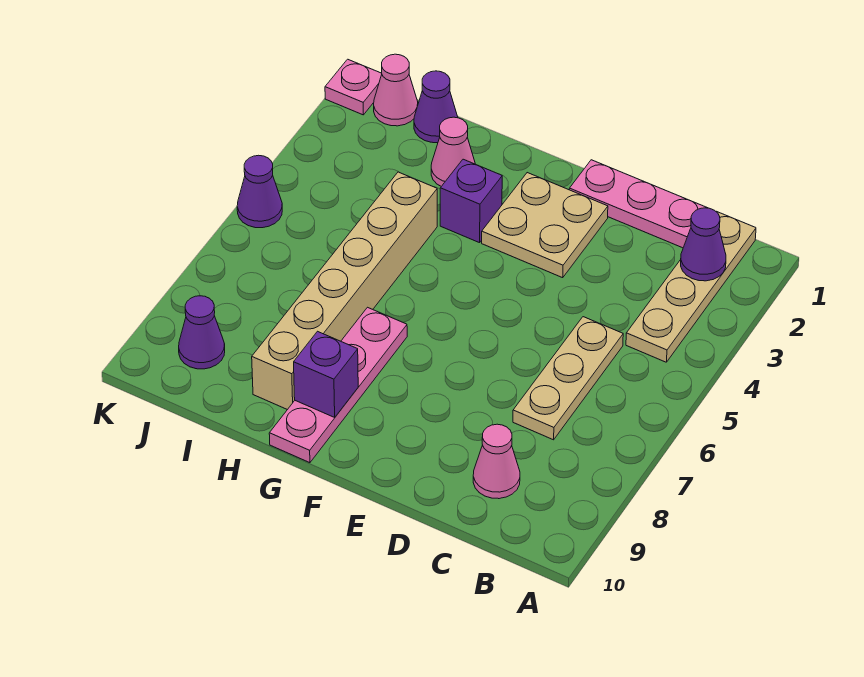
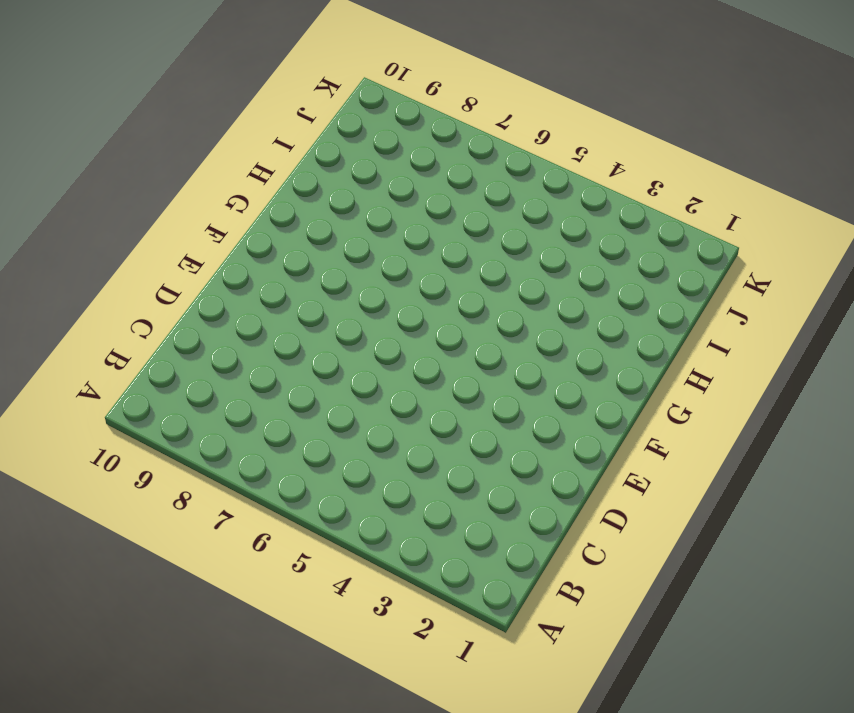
none -> tan 1x4 plate [626,211,756,362]
none -> pink 1x3 plate [569,160,707,248]
none -> tan 1x3 plate [513,317,623,440]

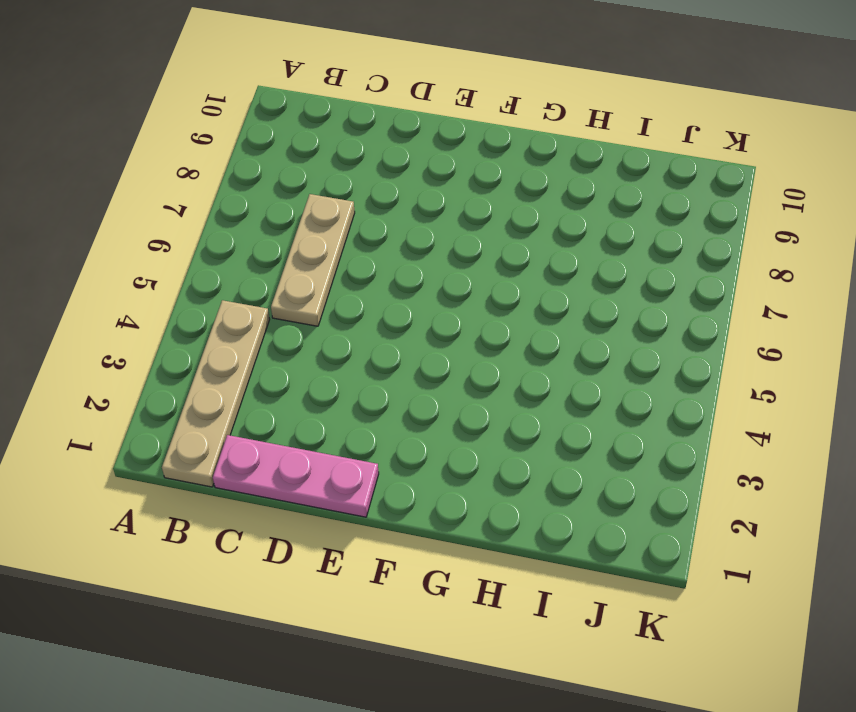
none -> pink 1x1 cone [473,424,520,499]
none -> tan 2x2 plate [482,173,608,278]
none -> purple 1x1 brick [440,159,502,243]

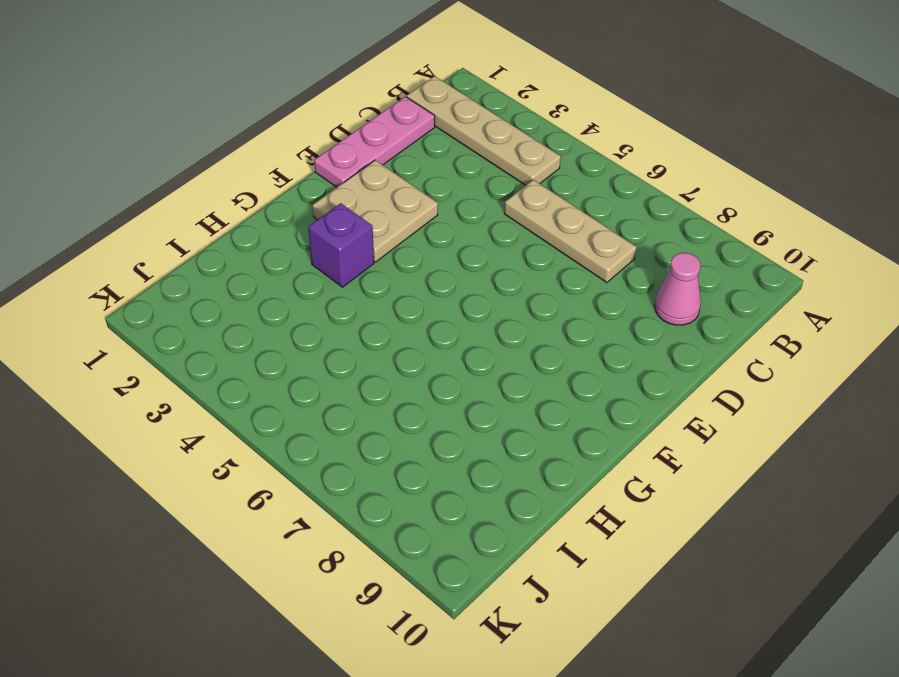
none -> pink 1x4 plate [269,307,407,463]
none -> pink 1x1 cone [431,117,475,186]
none -> tan 1x6 brick [252,172,437,410]

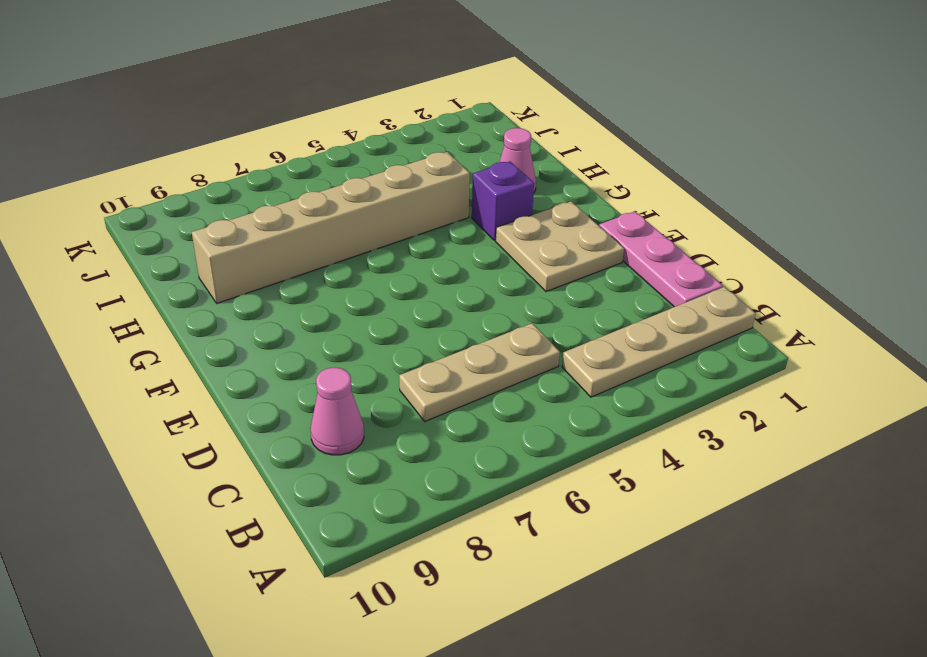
none -> pink 1x4 plate [269,307,407,463]
none -> purple 1x1 cone [414,71,458,143]
none -> pink 1x1 cone [374,54,418,126]

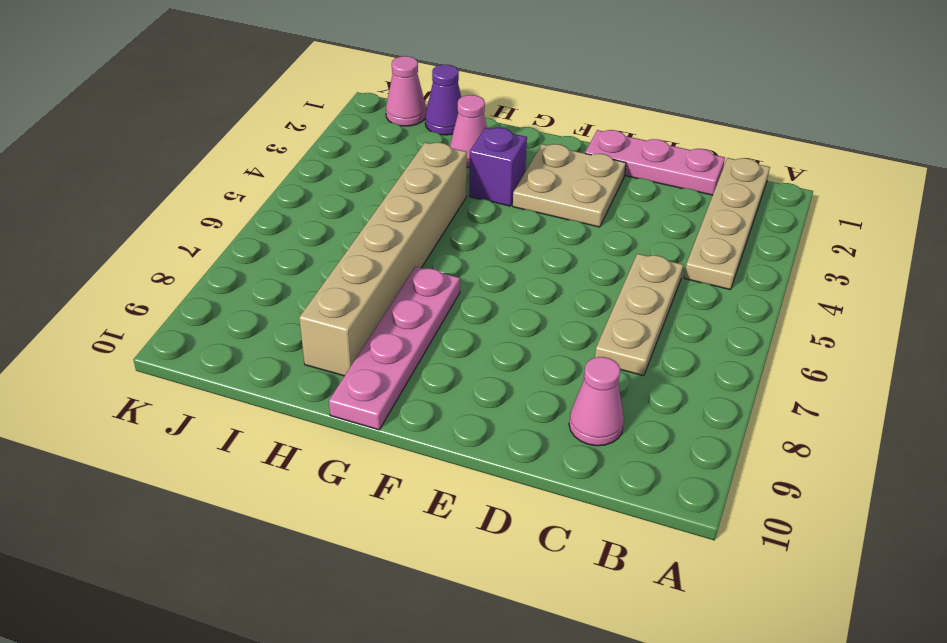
none -> purple 1x1 cone [179,296,225,369]
none -> pink 1x1 plate [325,59,382,115]
none -> purple 1x1 cone [237,155,282,228]

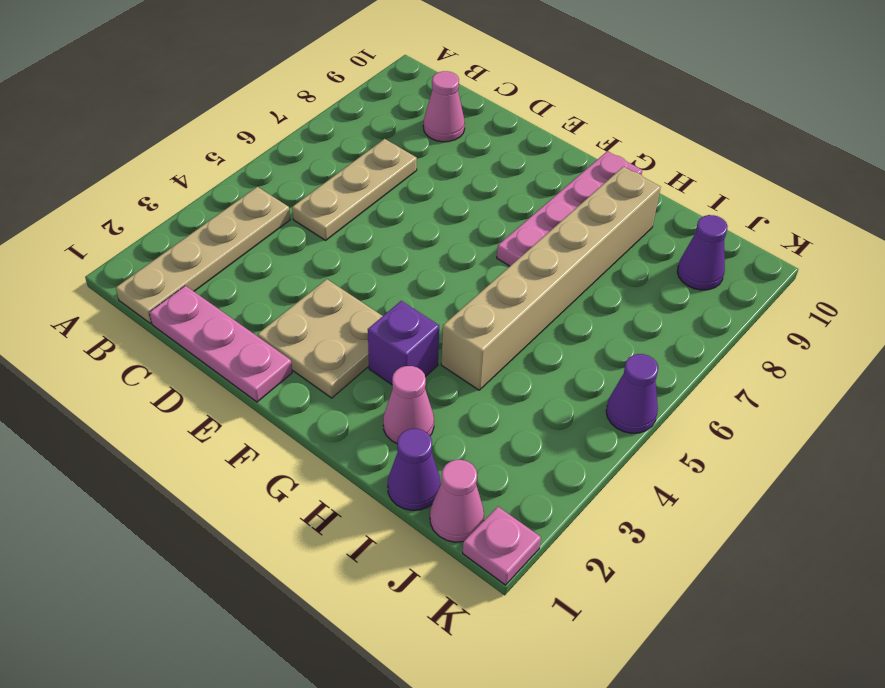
none -> purple 1x1 cone [681,208,726,281]
none -> purple 1x1 brick [294,331,358,417]

